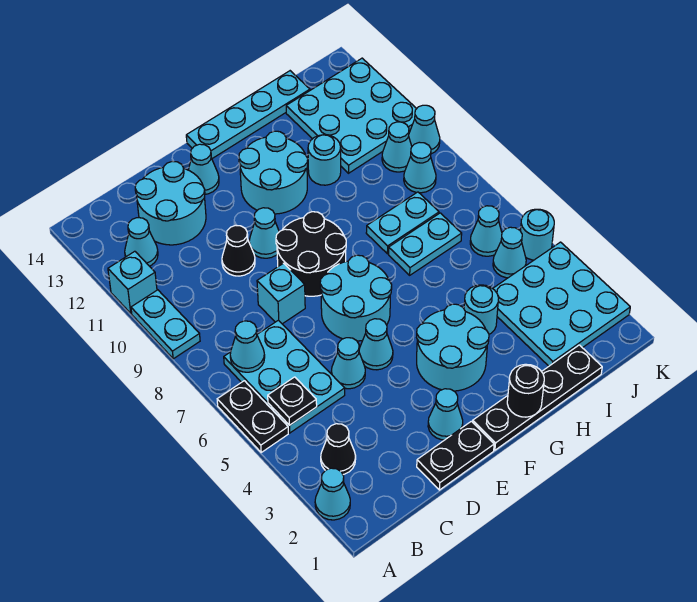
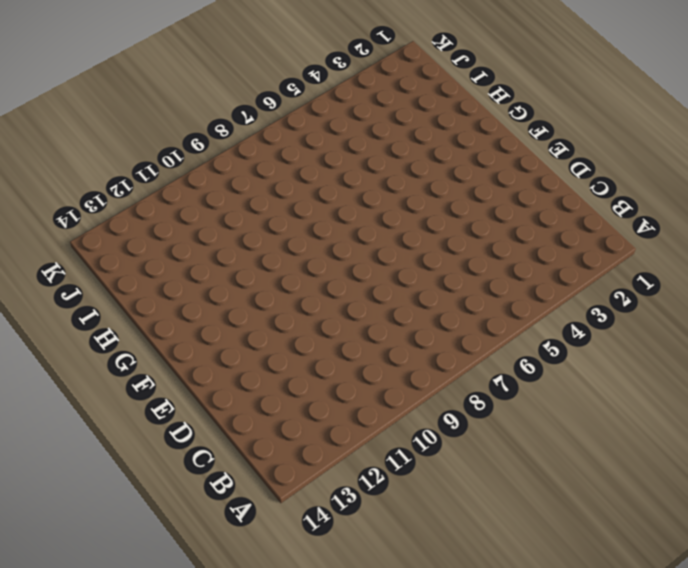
none -> cyan 1x1 cone [315,468,350,520]
none -> black 1x2 plate [217,381,288,452]
none -> cyan 1x2 plate [131,290,200,359]
none -> cyan 1x1 brick [108,251,157,313]

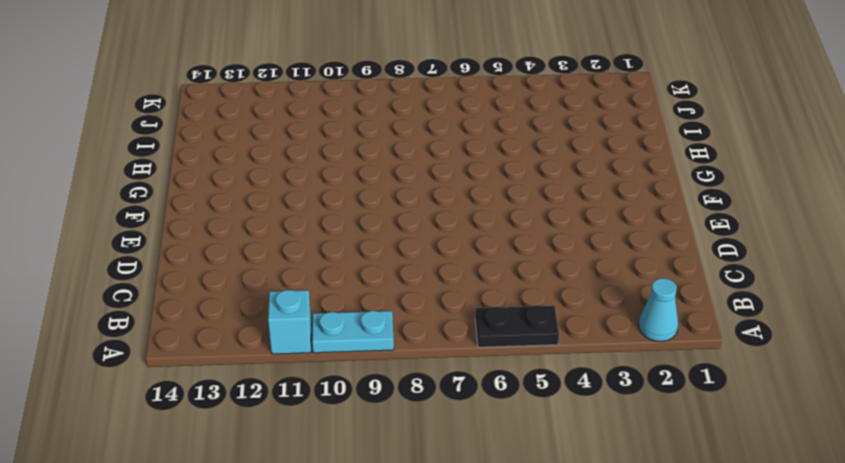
none -> black 1x1 cone [321,424,356,474]
none -> cyan 2x3 plate [224,320,345,433]
none -> cyan 1x1 cone [125,218,158,266]
none -> cyan 2x2 round brick [135,161,206,245]

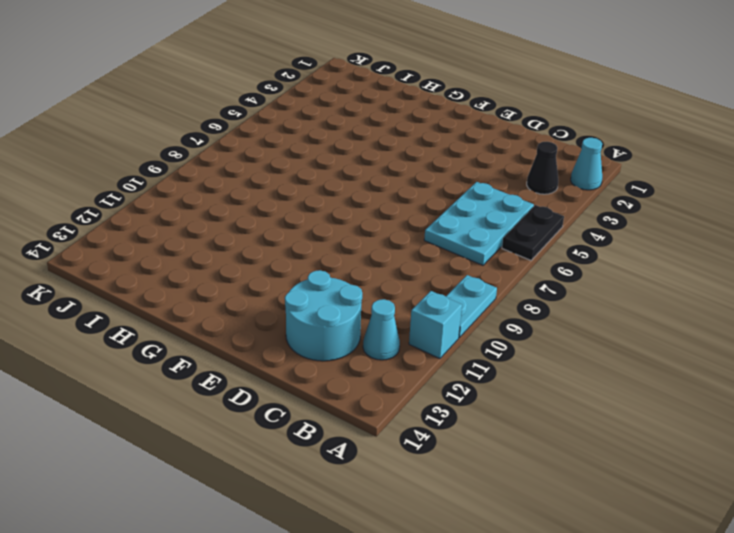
none -> black 1x2 plate [417,421,494,490]
none -> cyan 1x1 cone [331,338,365,389]
none -> cyan 1x1 brick [257,263,305,324]
none -> black 1x1 cone [222,225,255,276]

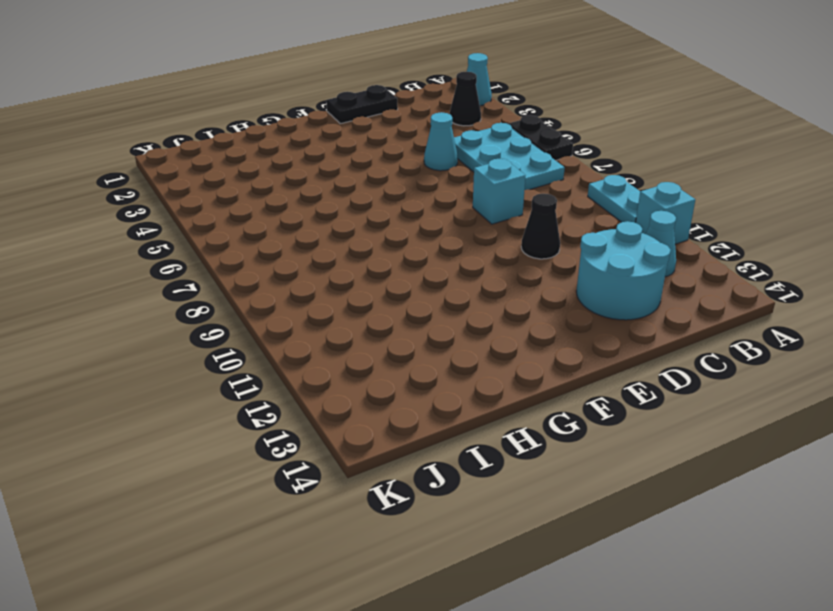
none -> cyan 1x1 cone [428,389,463,440]
none -> cyan 1x1 cone [359,319,393,370]
none -> cyan 2x2 round brick [320,255,392,341]
none -> black 2x2 round brick [276,212,346,296]

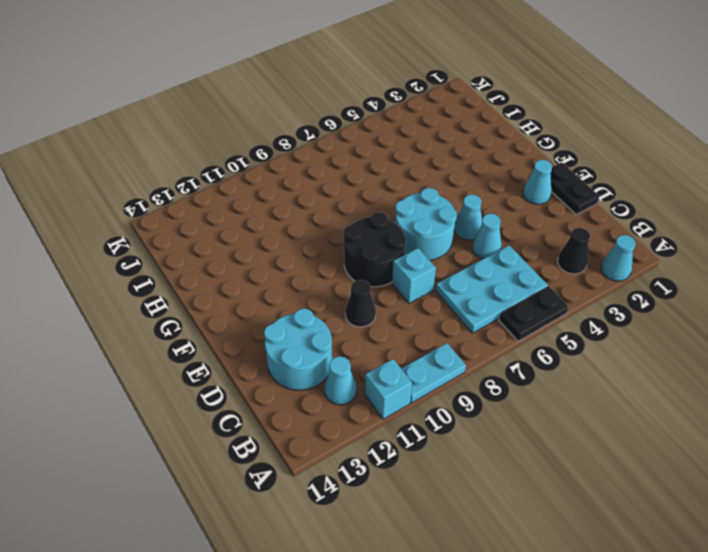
none -> cyan 1x1 cone [249,208,279,258]
none -> cyan 1x1 cone [189,144,219,194]
none -> black 1x4 plate [473,345,602,450]
none -> cyan 2x2 round brick [417,304,489,391]

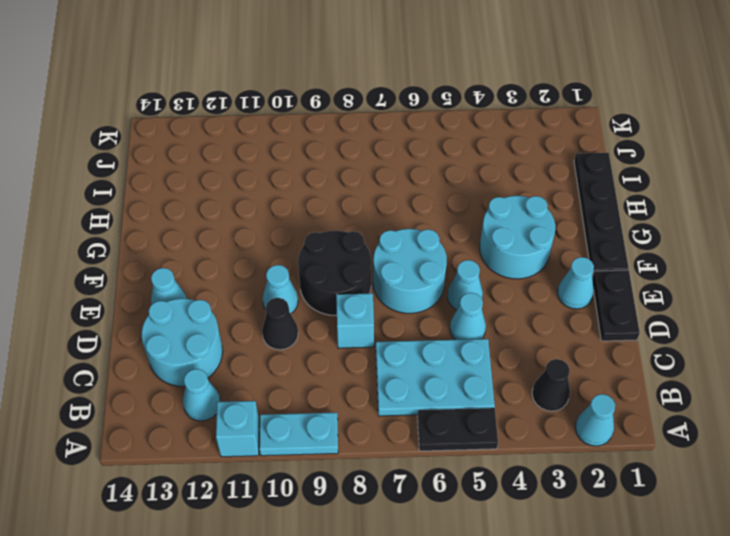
none -> cyan 2x2 round brick [239,131,308,214]
none -> cyan 1x4 plate [186,71,310,158]
none -> cyan 1x1 round brick [464,285,499,334]
none -> cyan 1x2 plate [389,213,462,275]

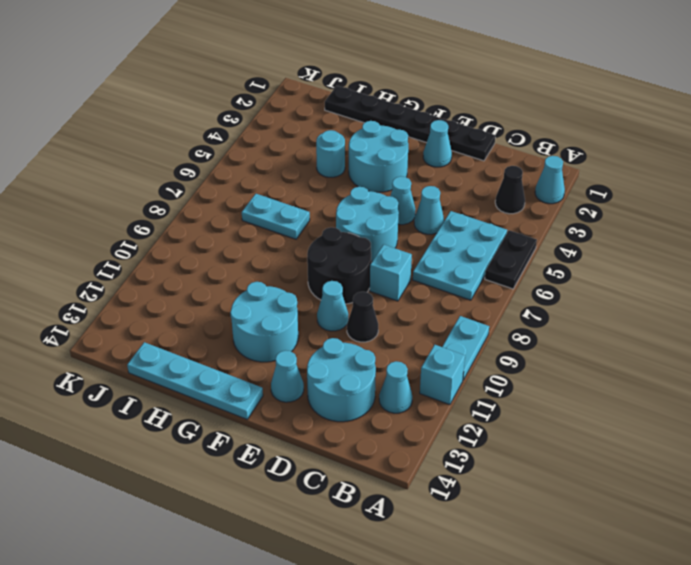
none -> cyan 1x2 plate [366,192,439,254]
none -> cyan 1x1 round brick [308,135,341,185]
none -> cyan 3x3 plate [493,242,630,366]
none -> cyan 3x3 plate [286,58,417,173]

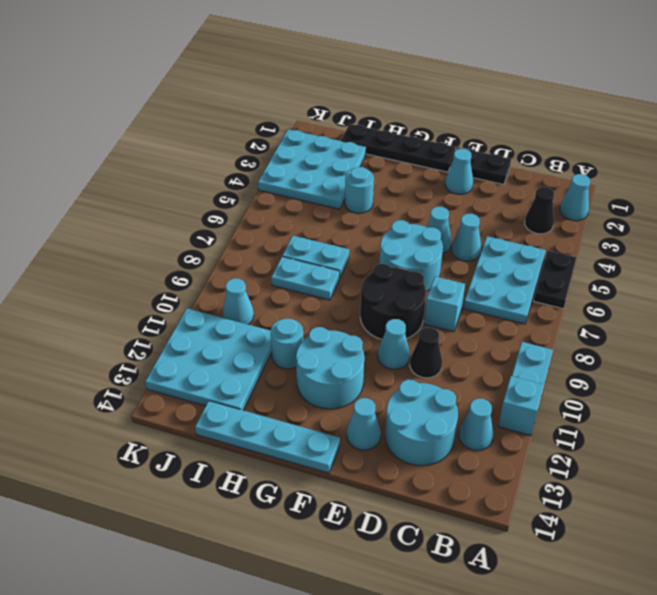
none -> cyan 2x2 round brick [417,304,489,391]
none -> cyan 1x1 cone [493,227,526,278]
none -> cyan 1x1 cone [470,206,502,256]
none -> cyan 1x1 cone [404,142,436,193]

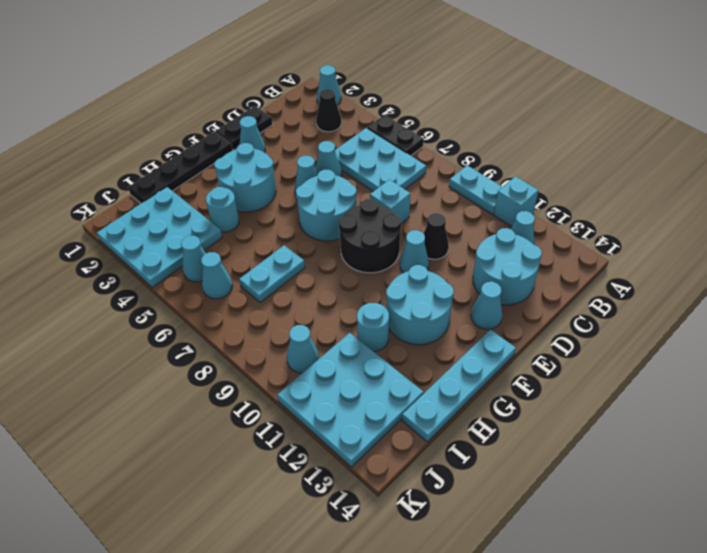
none -> cyan 1x2 plate [366,192,439,254]
none -> cyan 1x1 cone [404,142,436,193]
none -> cyan 1x1 round brick [521,209,554,260]
none -> cyan 1x1 cone [409,105,440,154]

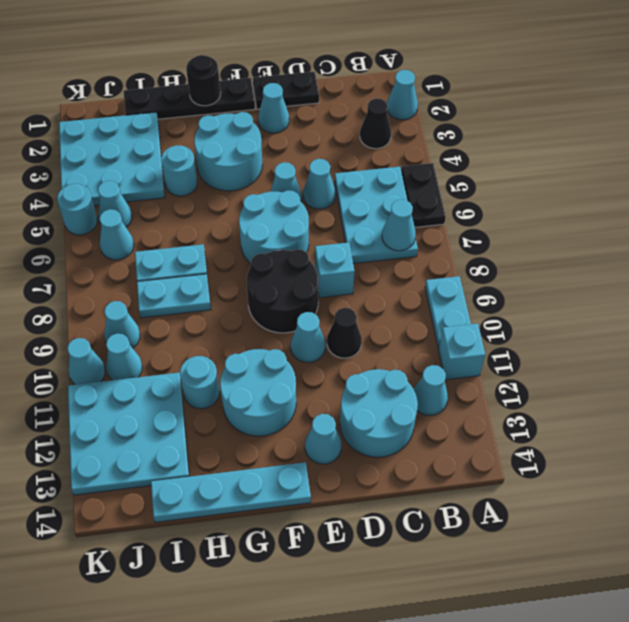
none -> black 1x1 plate [268,377,317,425]

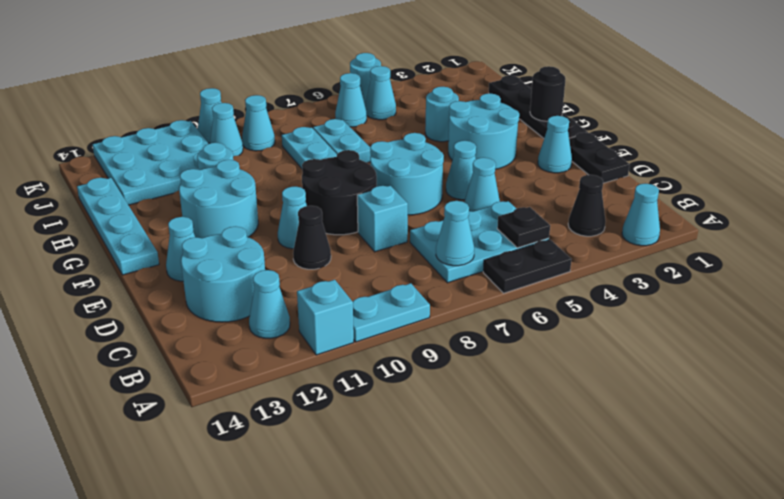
none -> cyan 3x3 plate [493,242,630,366]

